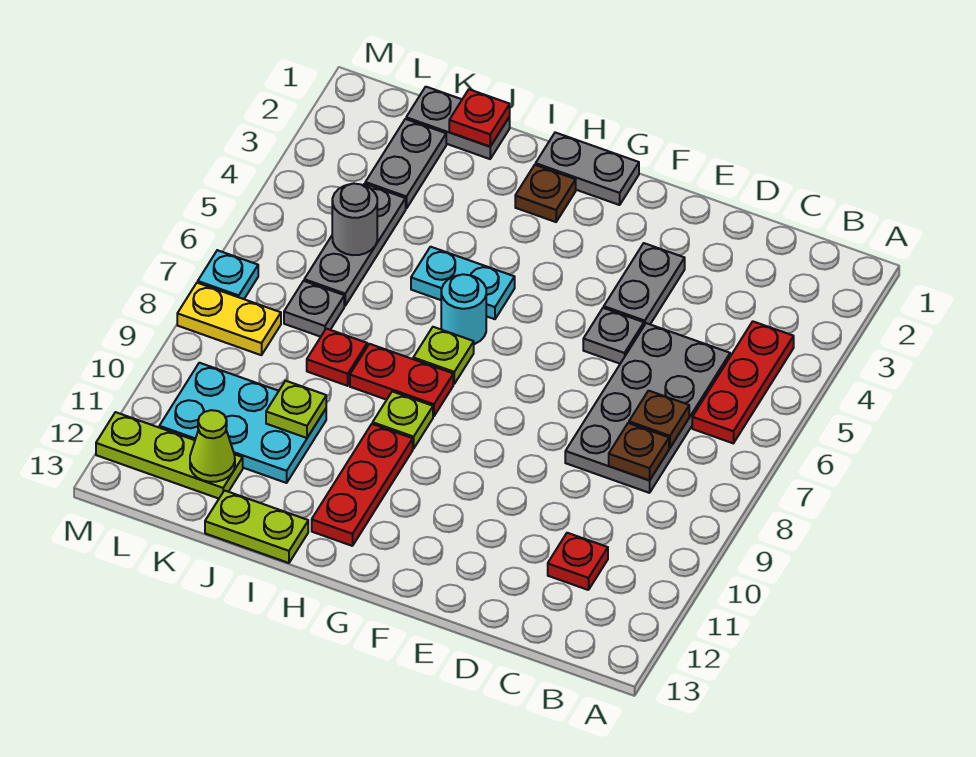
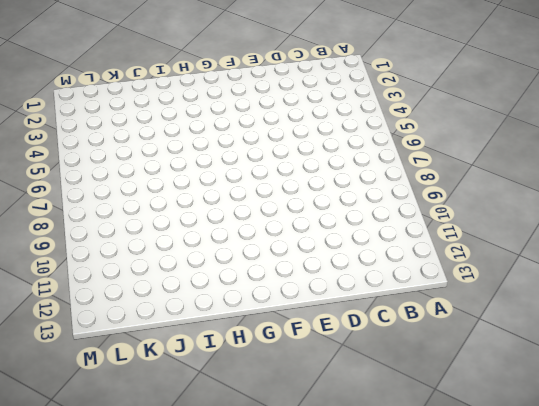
none -> red 1x3 plate [692,322,794,443]
none -> grey 2x4 plate [565,323,730,493]
none -> red 1x1 plate [548,533,608,590]

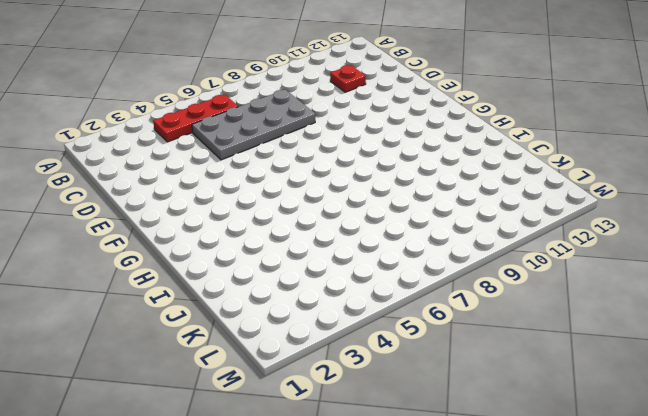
none -> grey 1x2 plate [604,243,685,325]
none -> grey 1x1 plate [583,308,644,364]
none -> grey 1x2 plate [536,132,639,205]

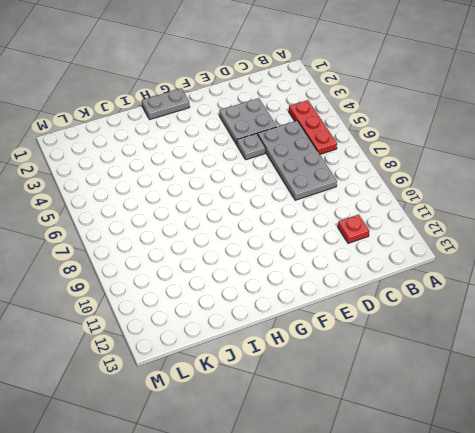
grey 2x2 plate [219,98,277,144] -> grey 1x2 plate [604,243,685,325]
none -> brown 1x1 plate [515,165,576,222]
none -> cyan 1x2 plate [411,247,515,319]
none -> cyan 1x1 round brick [441,274,486,344]

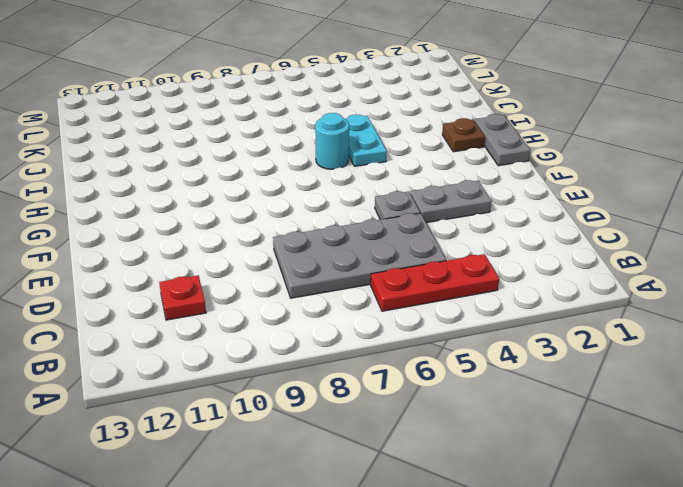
none -> lime 1x1 plate [413,327,474,384]
none -> red 1x2 plate [350,344,453,416]
none -> lime 1x1 plate [373,392,433,449]

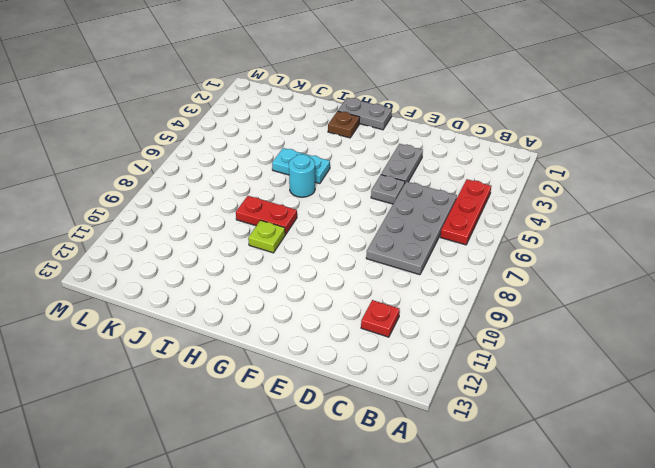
none -> lime 1x1 plate [413,327,474,384]
none -> red 1x3 plate [312,424,413,546]
none -> lime 1x2 plate [205,490,308,563]

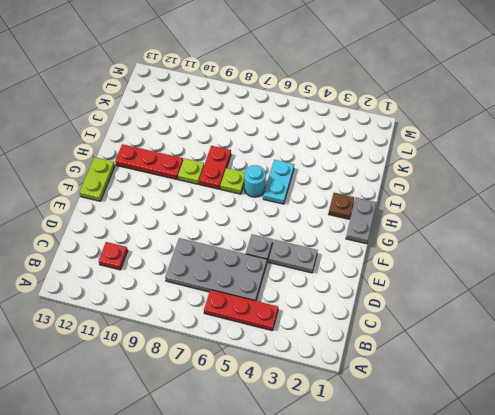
lime 1x2 plate [79,157,115,201] -> lime 1x2 plate moved to [205,490,308,563]
none -> grey 1x2 plate [406,87,510,159]
none -> red 1x1 plate [307,329,367,386]
none -> cyan 2x3 plate [159,363,326,483]

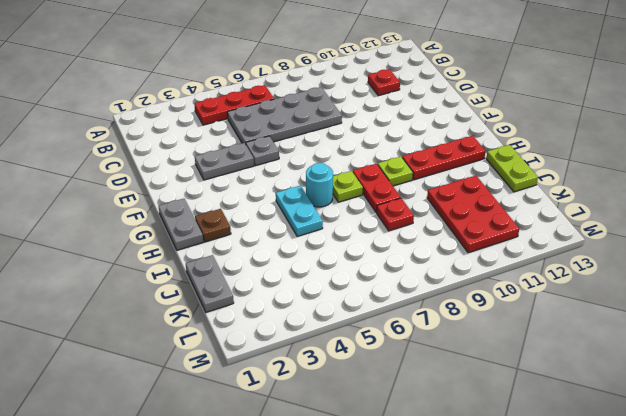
red 2x3 plate [427,176,519,253] -> cyan 2x3 plate [159,363,326,483]
none -> grey 1x2 plate [365,119,446,209]
none -> grey 1x3 plate [304,184,406,306]
none -> grey 1x1 plate [284,281,344,337]

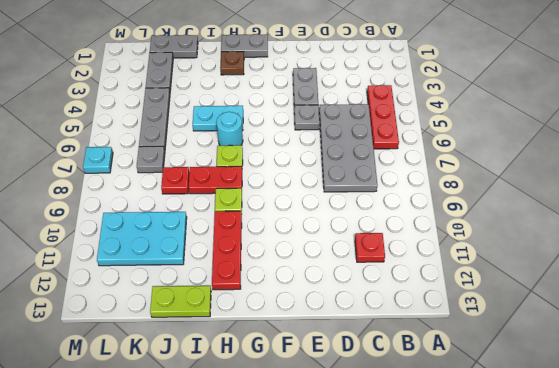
none -> lime 1x3 plate [96,412,243,499]
none -> yellow 1x2 plate [177,283,281,355]
none -> brown 1x1 plate [629,391,689,448]

